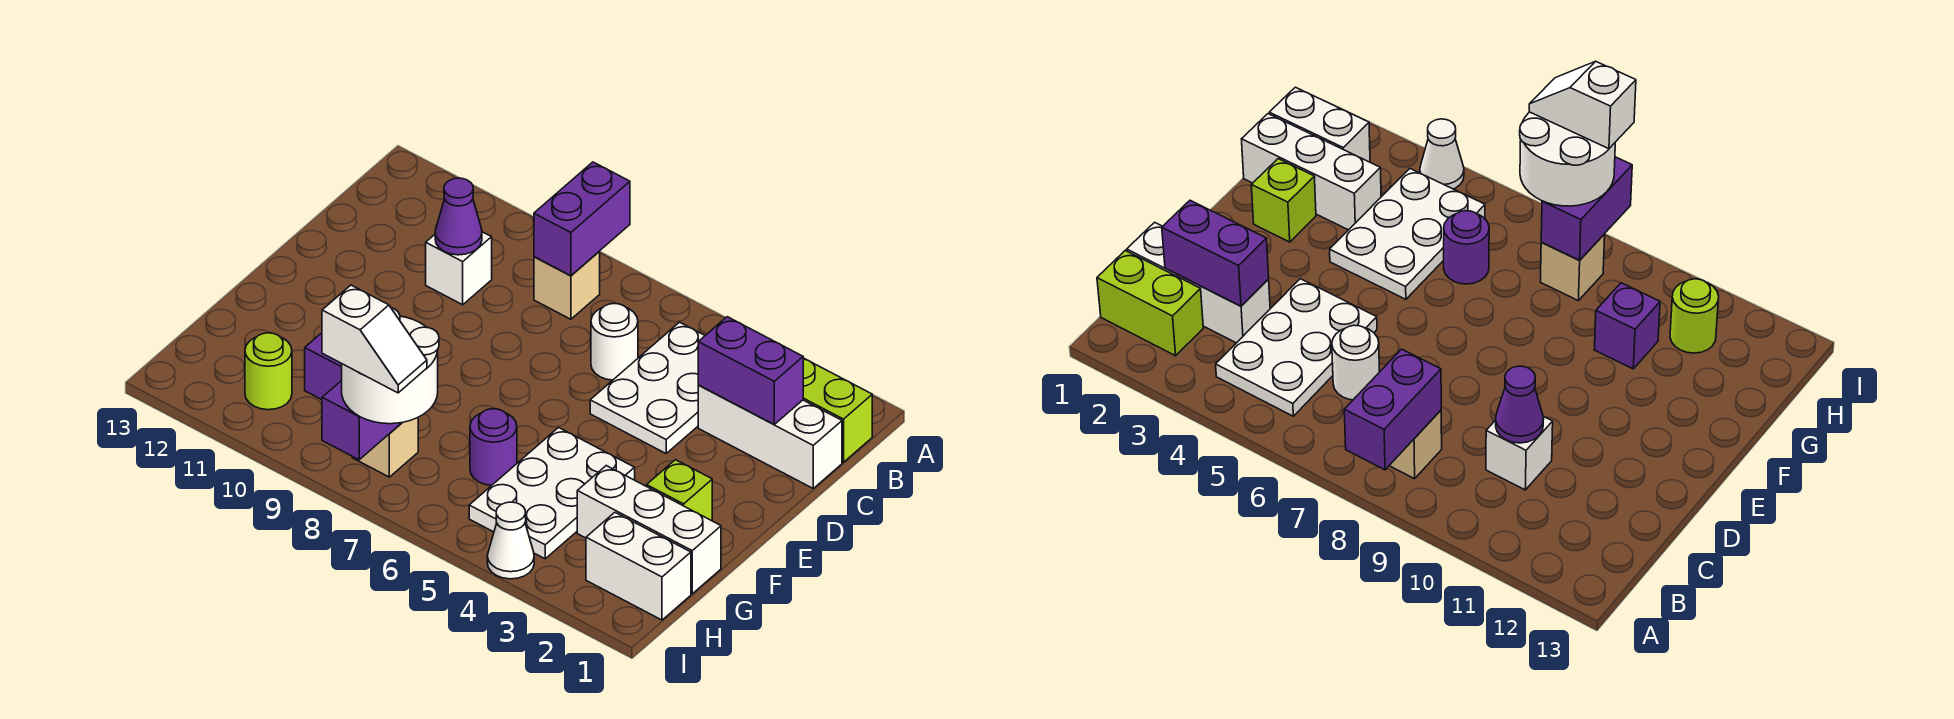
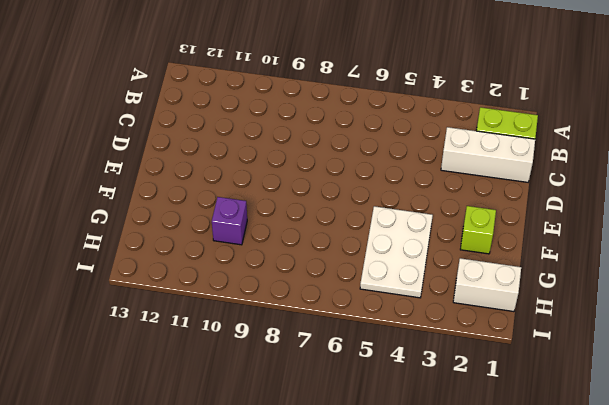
none -> white 2x3 plate [590,322,705,453]
none -> tan 1x1 brick [534,251,600,319]
none -> white 1x1 round brick [591,304,638,380]

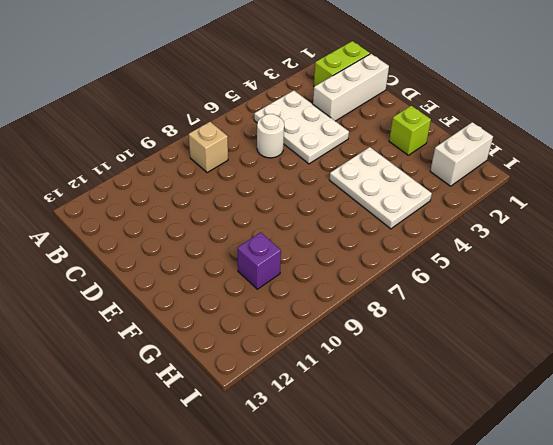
none -> white 1x1 brick [426,232,492,305]
none -> white 1x3 brick [577,466,721,594]
none -> purple 1x1 round brick [470,409,517,485]

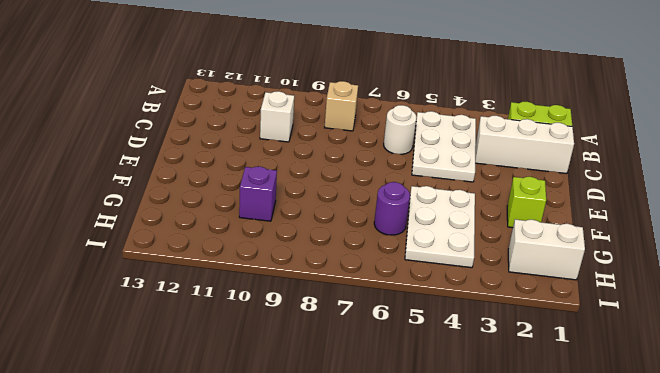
none -> white 1x3 brick [577,466,721,594]
none -> tan 1x1 brick [352,418,418,477]
none -> lime 1x1 round brick [245,333,292,410]

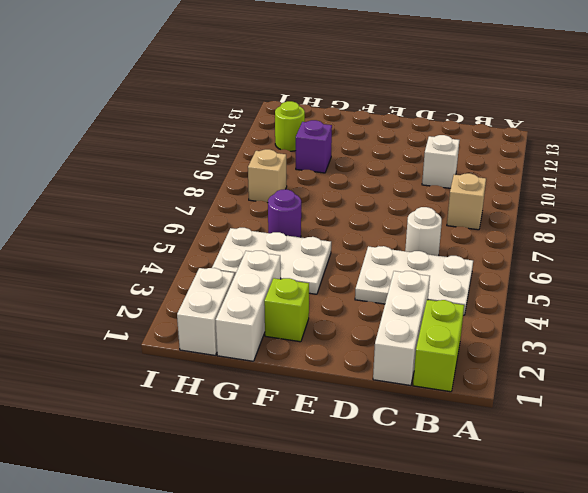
none -> white 1x1 cone [487,502,534,579]
none -> purple 1x2 brick [534,162,630,276]
none -> purple 1x2 brick [698,317,803,424]

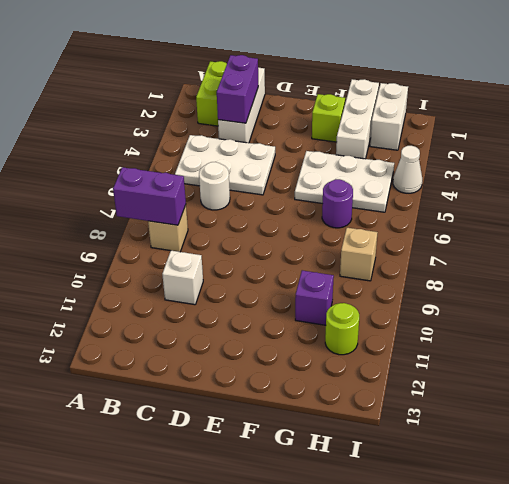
none -> purple 1x1 cone [435,178,482,255]
none -> purple 1x2 brick [322,380,401,460]
none -> white 2x2 round brick [342,308,439,424]

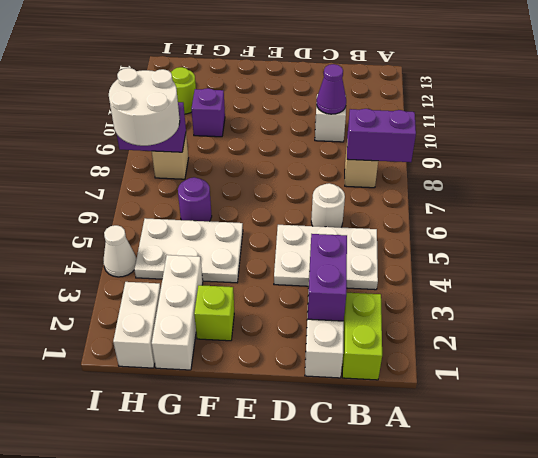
none -> white 1x2 slope [322,285,427,393]

